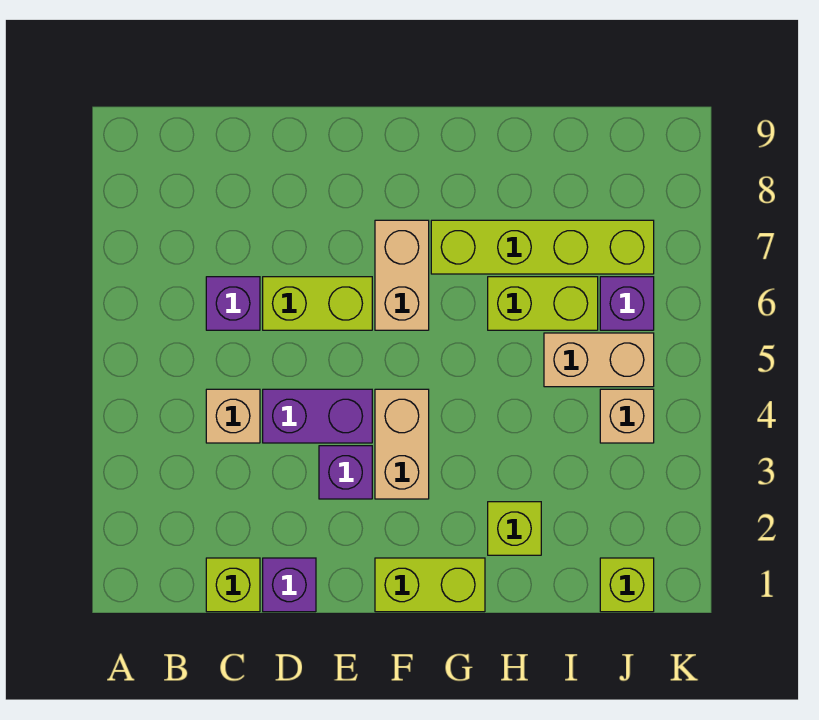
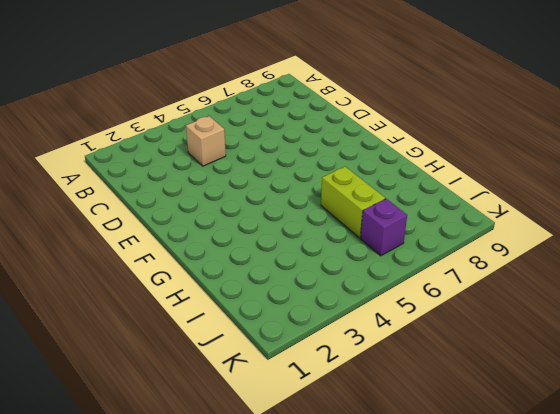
none -> lime 1x1 brick [206,558,260,612]
none -> purple 1x1 brick [206,277,260,330]
none -> purple 1x1 brick [263,558,316,612]

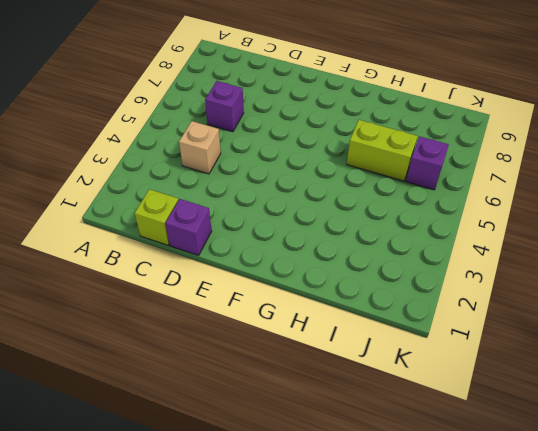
none -> purple 1x2 brick [263,389,372,443]
none -> lime 1x2 brick [263,277,372,330]
none -> purple 1x1 brick [319,446,372,499]

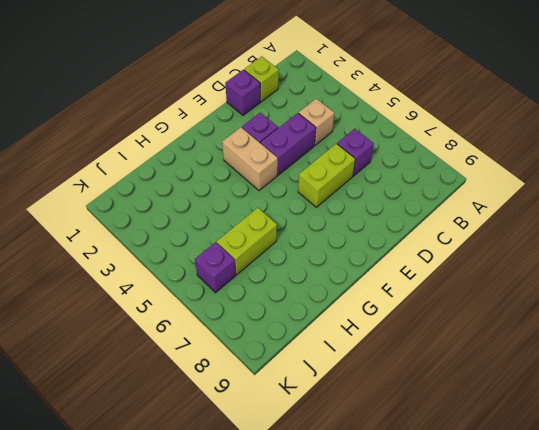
none -> lime 1x2 brick [375,558,485,612]
none -> tan 1x2 brick [375,220,429,330]
none -> lime 1x4 brick [431,220,654,274]

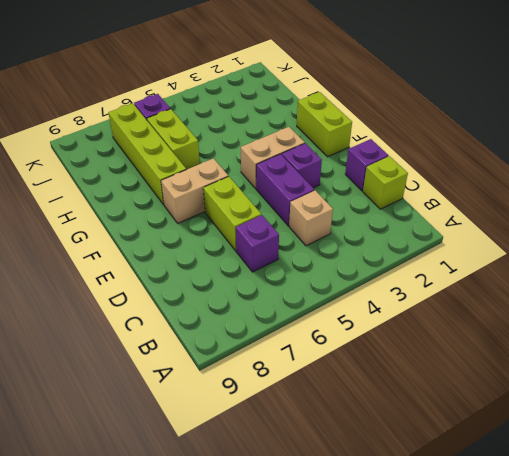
none -> lime 1x1 brick [488,502,541,555]
none -> tan 1x2 brick [544,333,654,387]
none -> lime 1x1 brick [600,558,654,612]

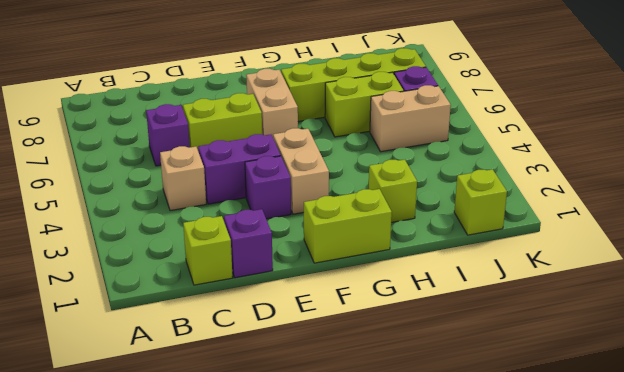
none -> tan 1x1 brick [600,389,654,443]

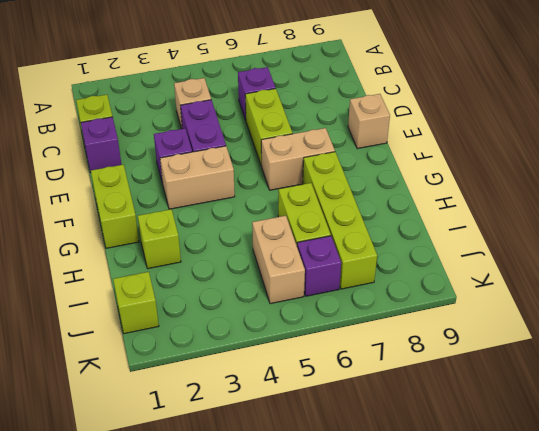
tan 1x1 brick [348,94,390,149] -> tan 1x1 brick moved to [600,389,654,443]

